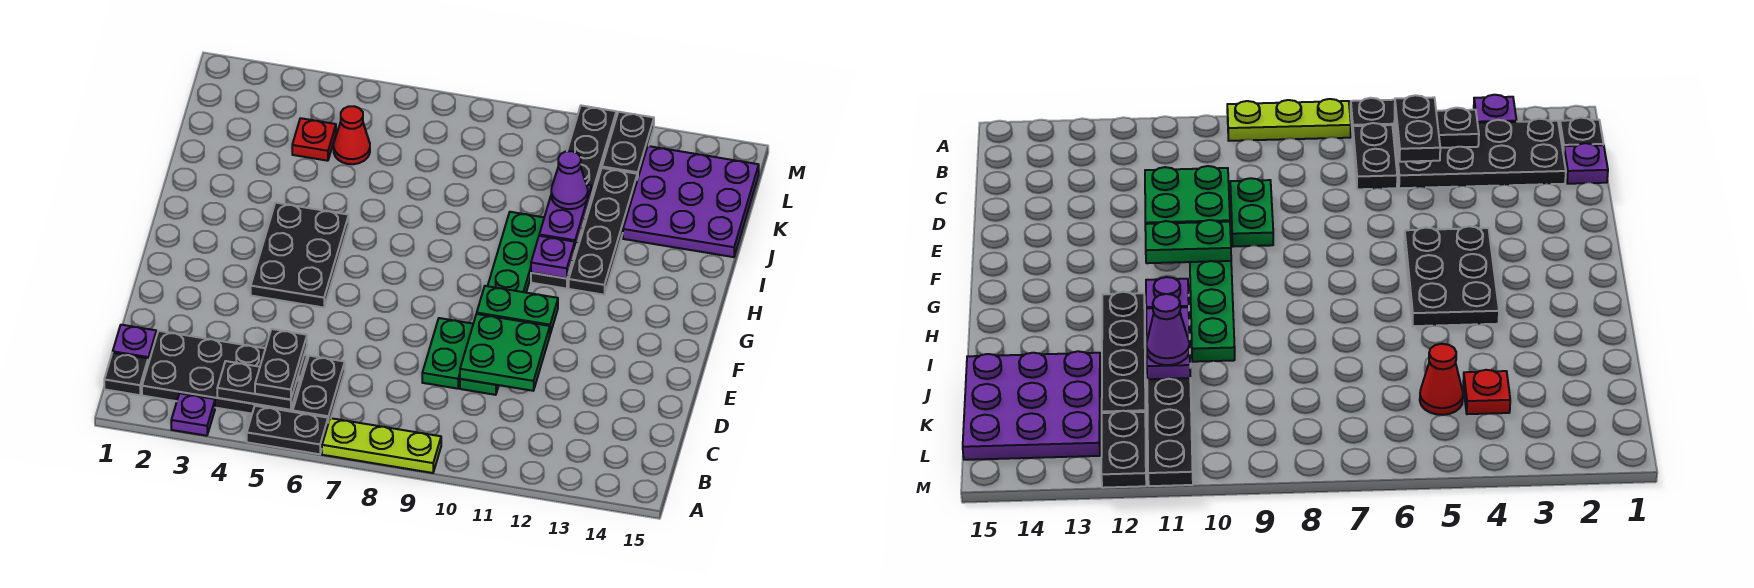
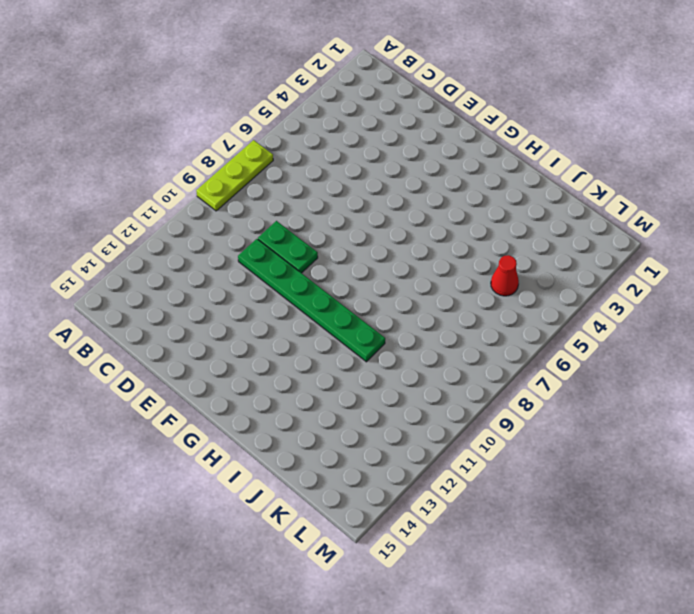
none -> purple 1x1 plate [171,393,215,436]
none -> black 1x2 plate [247,406,328,454]
none -> black 1x1 plate [104,353,148,395]

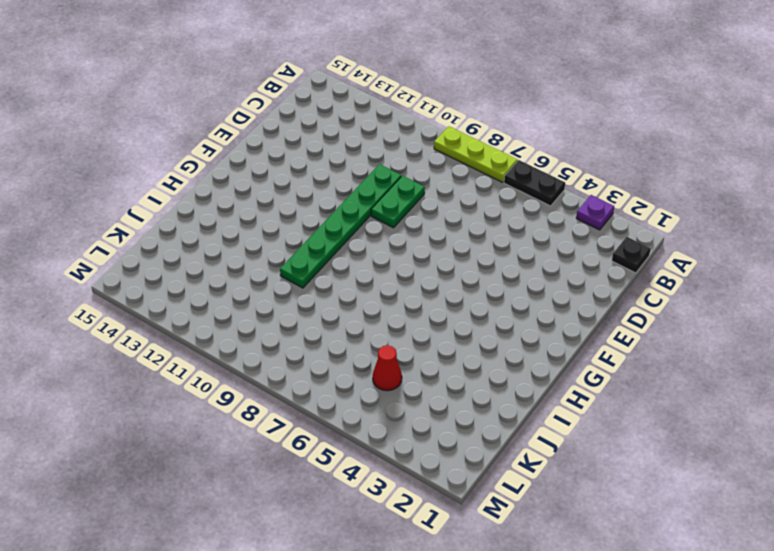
none -> black 2x4 plate [142,331,307,414]
none -> black 1x2 plate [293,356,345,423]
none -> purple 1x1 plate [113,325,156,364]

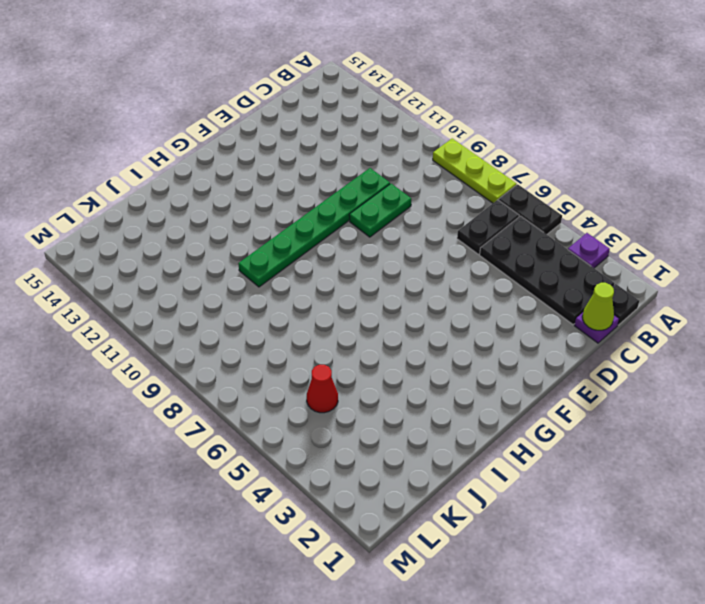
lime 1x1 cone [582,283,614,330] -> none
none -> black 2x3 plate [251,203,349,308]
none -> black 1x6 plate [531,106,616,289]
none -> black 1x4 plate [569,168,637,295]

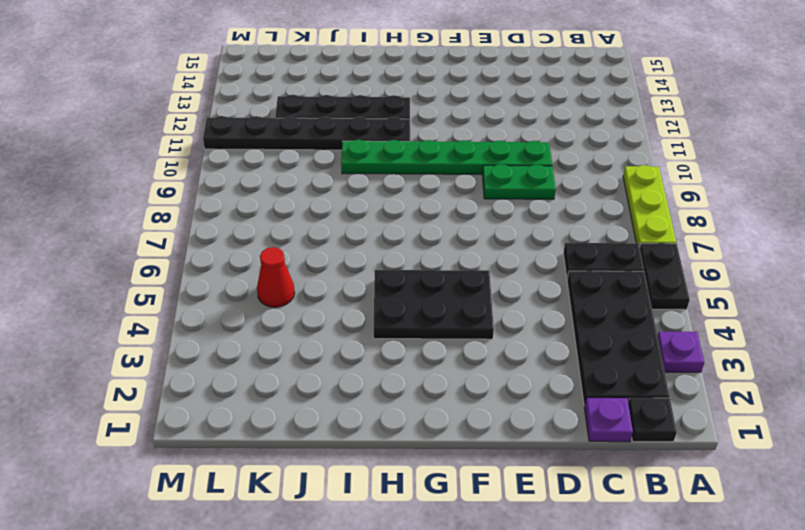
none -> purple 3x3 plate [623,146,759,257]
none -> red 1x1 plate [292,118,336,161]
none -> black 1x2 plate [602,112,654,180]

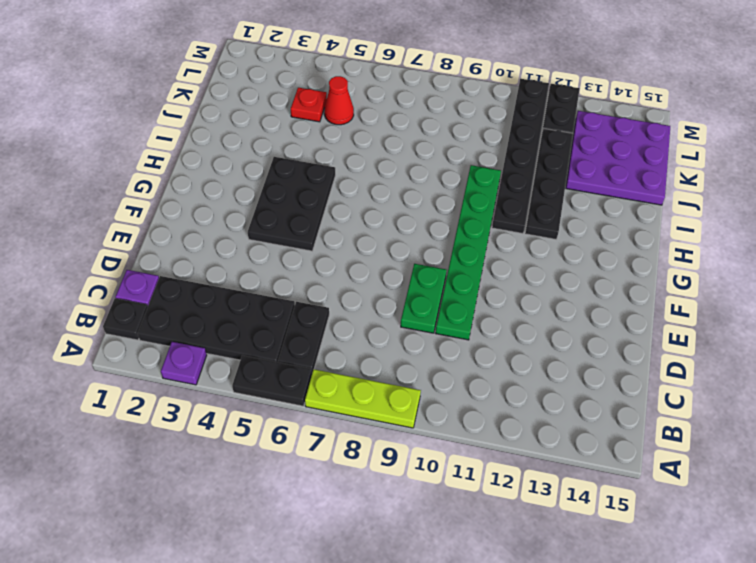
none -> black 1x2 plate [217,361,299,410]
none -> green 2x2 plate [460,314,550,391]
none -> green 1x2 plate [477,286,558,333]

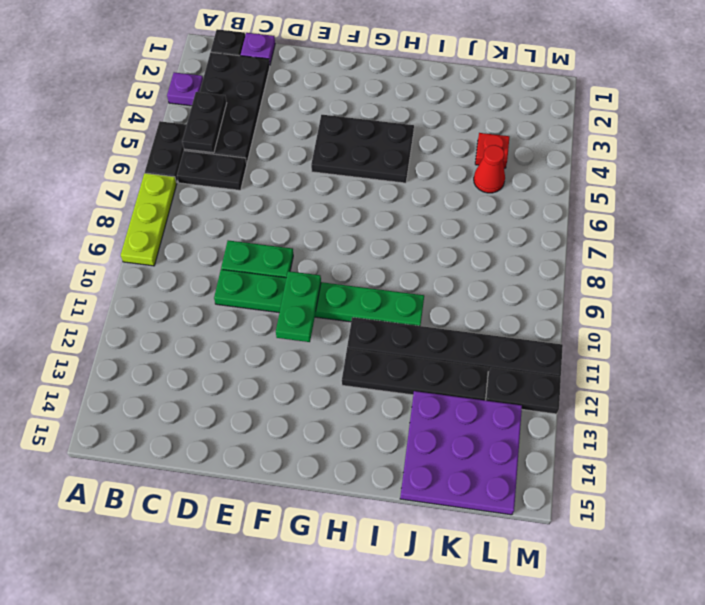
none -> green 2x2 plate [460,314,550,391]
none -> purple 1x1 plate [531,236,575,278]
none -> purple 1x2 plate [539,185,591,249]

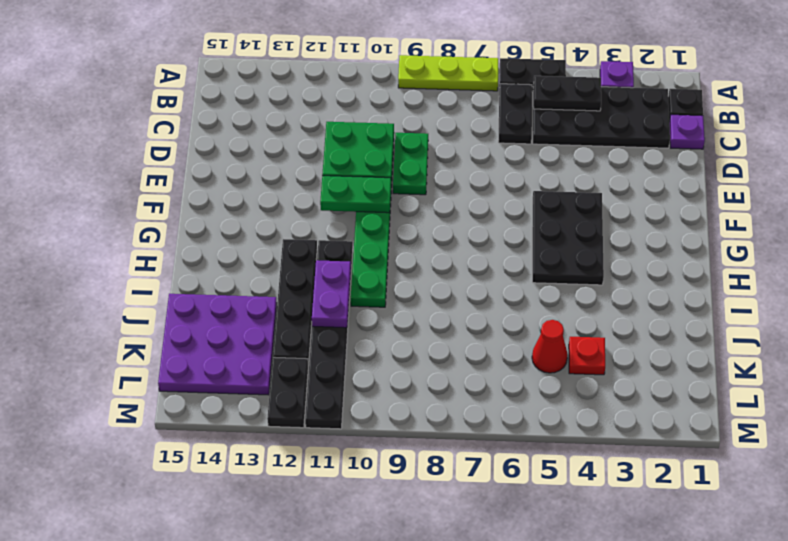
none -> purple 1x1 plate [531,236,575,278]
none -> black 1x2 plate [255,329,307,400]
none -> purple 1x1 cone [551,151,588,209]

